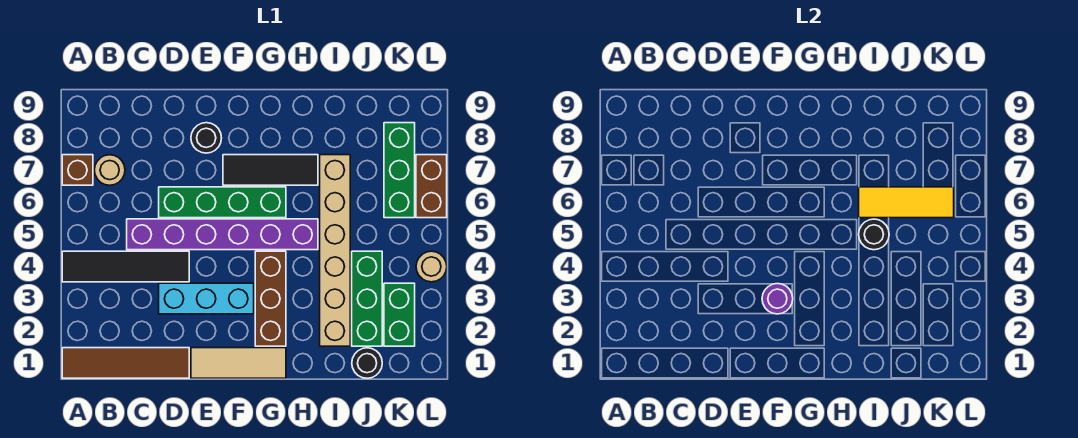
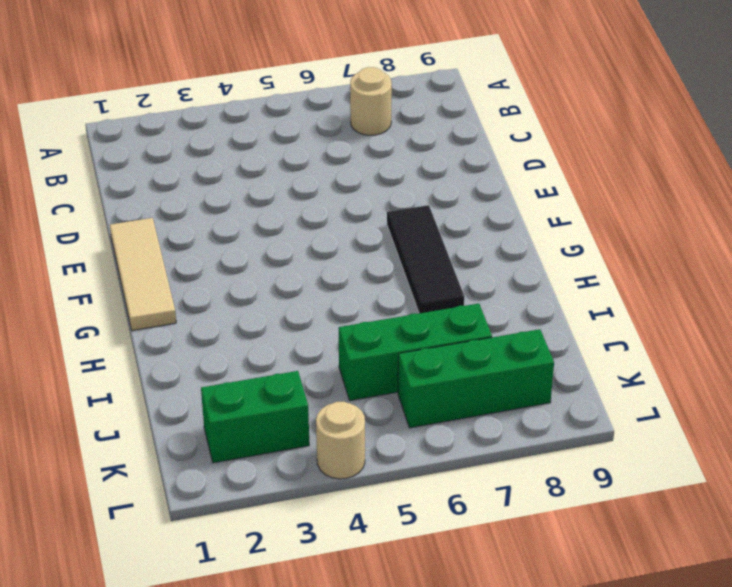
green 1x3 brick [339,303,492,400] -> green 1x3 brick moved to [352,251,382,346]
none -> brown 1x4 tile [62,348,189,378]
none -> black 1x4 tile [62,251,189,282]
none -> brown 1x1 brick [62,155,93,185]

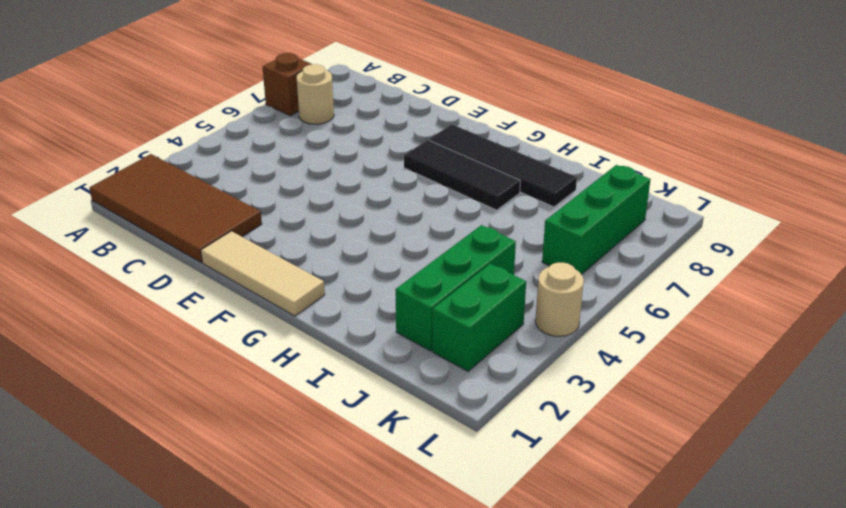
brown 2x4 tile [90,154,262,263] -> brown 1x4 tile [62,348,189,378]
black 1x4 tile [429,124,577,207] -> black 1x4 tile moved to [62,251,189,282]
none -> purple 1x6 brick [127,219,318,250]
none -> cyan 1x3 brick [159,283,254,314]
none -> green 1x4 brick [159,187,286,218]

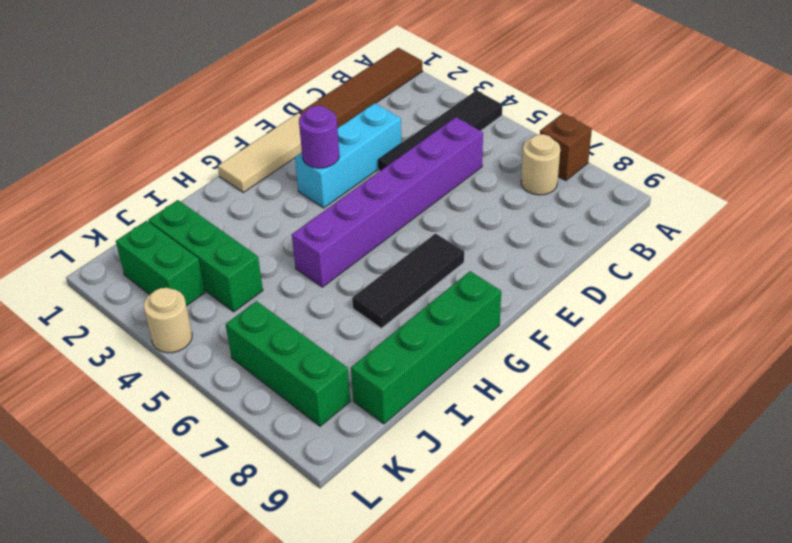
green 1x4 brick [351,271,501,424] -> green 1x4 brick moved to [159,187,286,218]
none -> black 1x1 round brick [191,123,221,153]
none -> brown 1x3 brick [255,251,286,346]
none -> tan 1x6 brick [320,155,350,346]

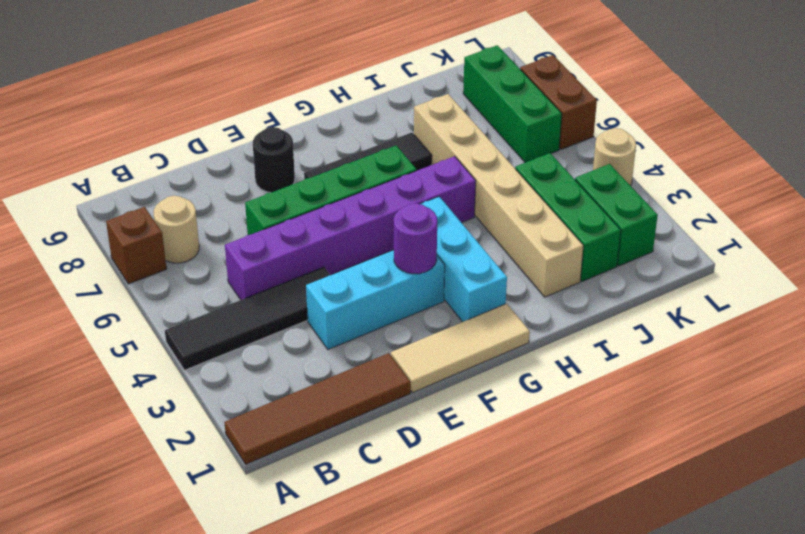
cyan 1x3 brick [421,197,507,322] -> brown 1x3 brick [255,251,286,346]
none -> black 1x1 round brick [352,348,382,378]
none -> black 1x1 round brick [859,219,889,250]
none -> yellow 1x3 tile [859,187,954,218]

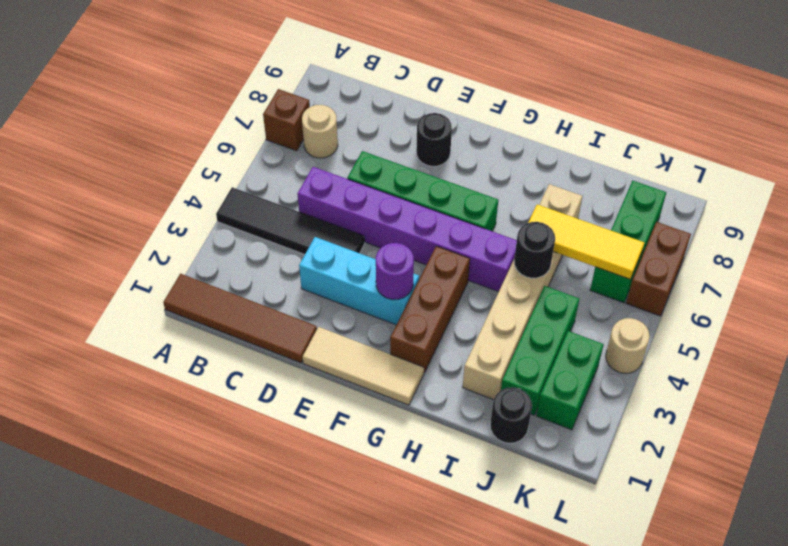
none -> black 1x3 tile [223,155,318,185]

